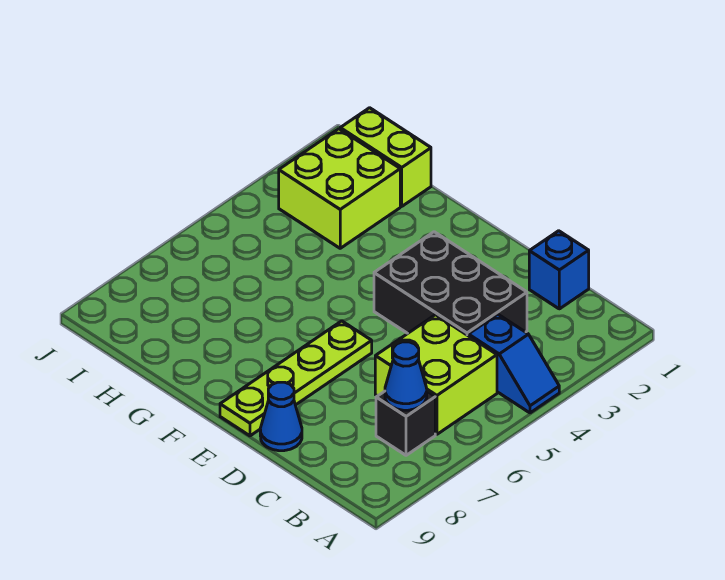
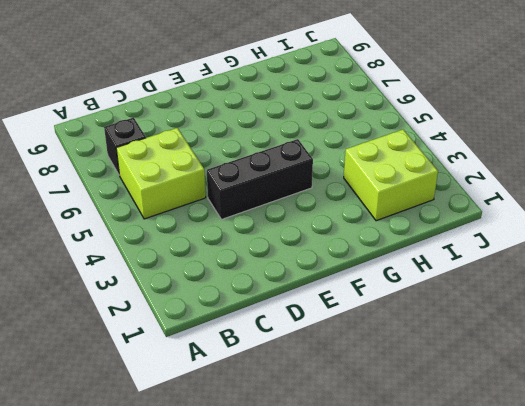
black 1x3 brick [207,139,313,220] -> black 2x3 brick [374,232,527,336]
none -> blue 1x2 slope [469,314,559,413]
none -> blue 1x1 brick [529,231,589,309]

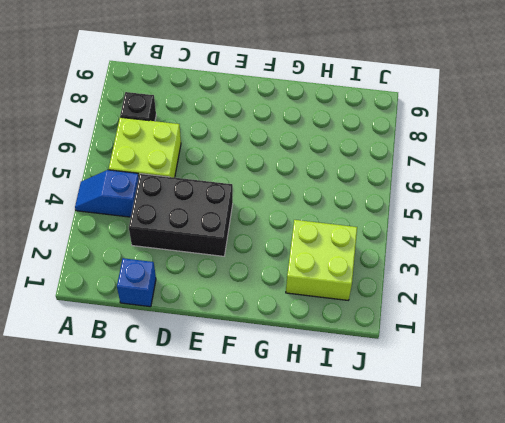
none -> blue 1x1 cone [260,382,302,451]
none -> lime 1x4 plate [220,321,372,436]

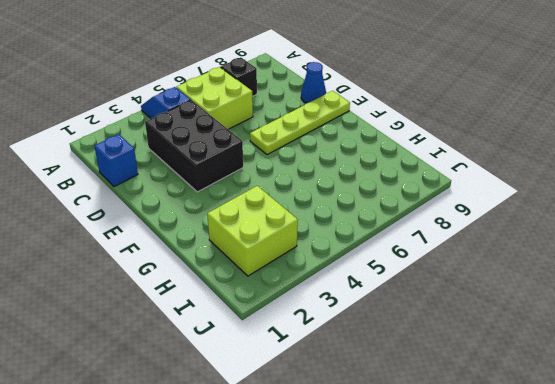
none -> lime 1x2 brick [340,108,431,206]
none -> blue 1x1 cone [385,342,427,410]

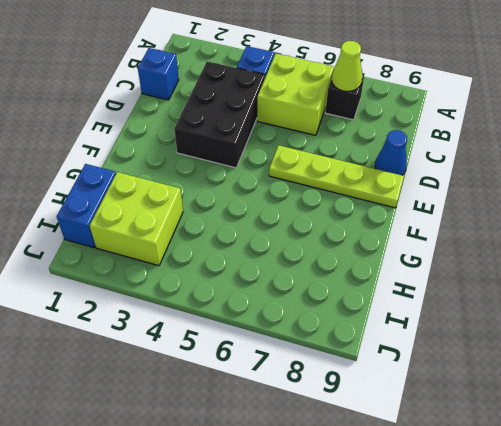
lime 1x1 cone [332,41,362,91] -> blue 1x1 cone [385,342,427,410]
blue 1x2 brick [57,164,116,248] -> lime 1x2 brick [340,108,431,206]

